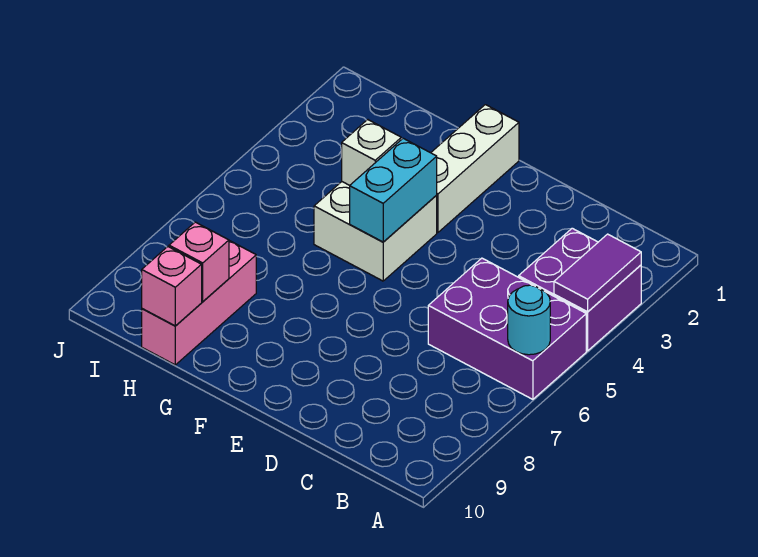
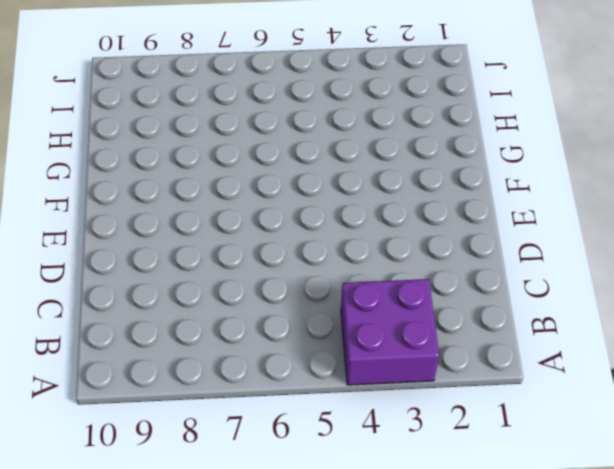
none -> purple 2x3 brick [428,258,586,399]
none -> white 1x3 brick [431,105,519,232]

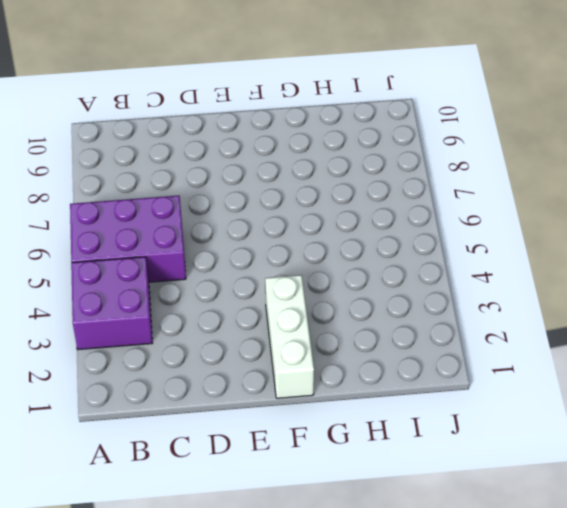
none -> white 2x2 brick [314,182,437,281]
none -> pink 1x3 brick [142,241,256,365]

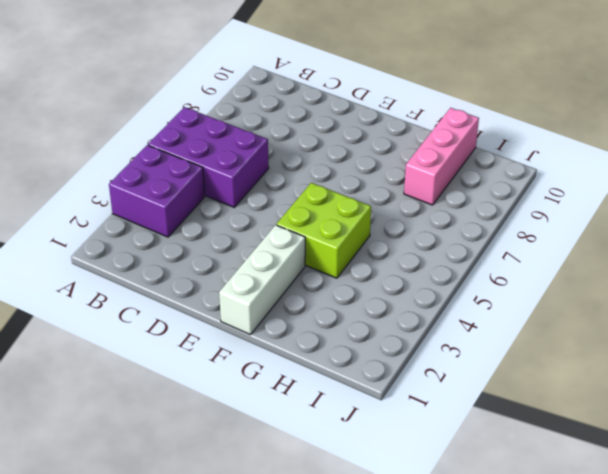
lime 2x2 brick [277,183,371,278] -> white 2x2 brick [314,182,437,281]
none -> purple 1x2 tile [554,234,641,312]
none -> cyan 1x1 round brick [508,285,550,355]

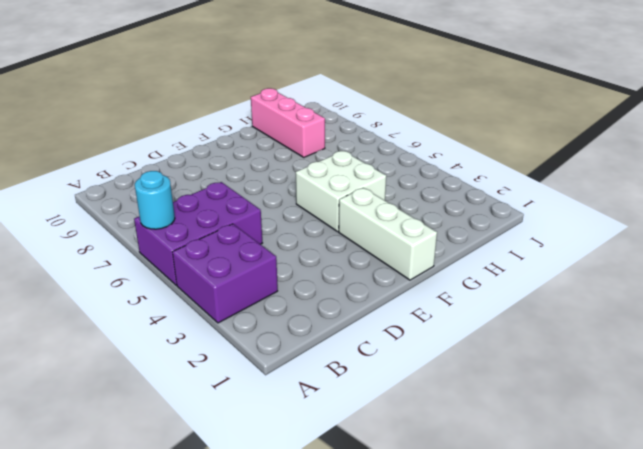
none -> purple 1x2 tile [554,234,641,312]
none -> cyan 1x2 brick [350,138,437,242]

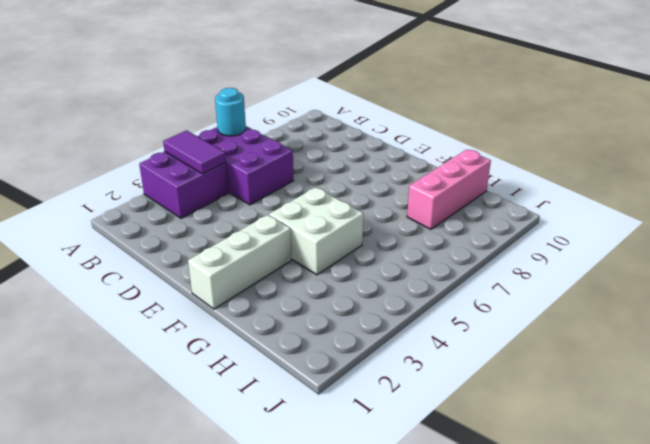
purple 1x2 tile [163,130,226,174] -> purple 1x2 tile turned to [554,234,641,312]
none -> cyan 1x2 brick [350,138,437,242]
none -> white 1x1 brick [342,120,401,185]

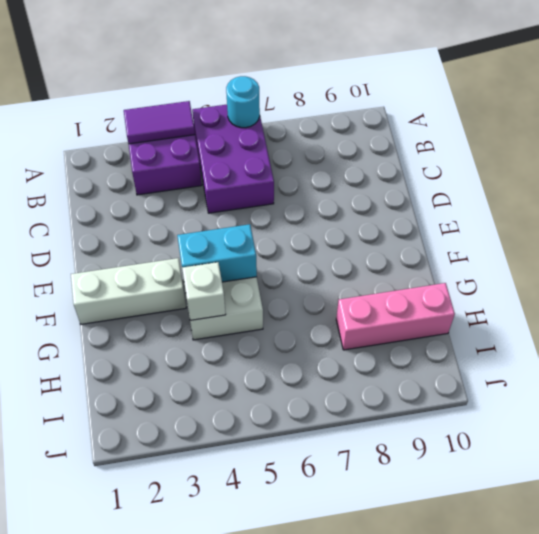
none -> pink 1x1 brick [169,222,229,301]
none -> pink 1x1 brick [141,247,202,326]

